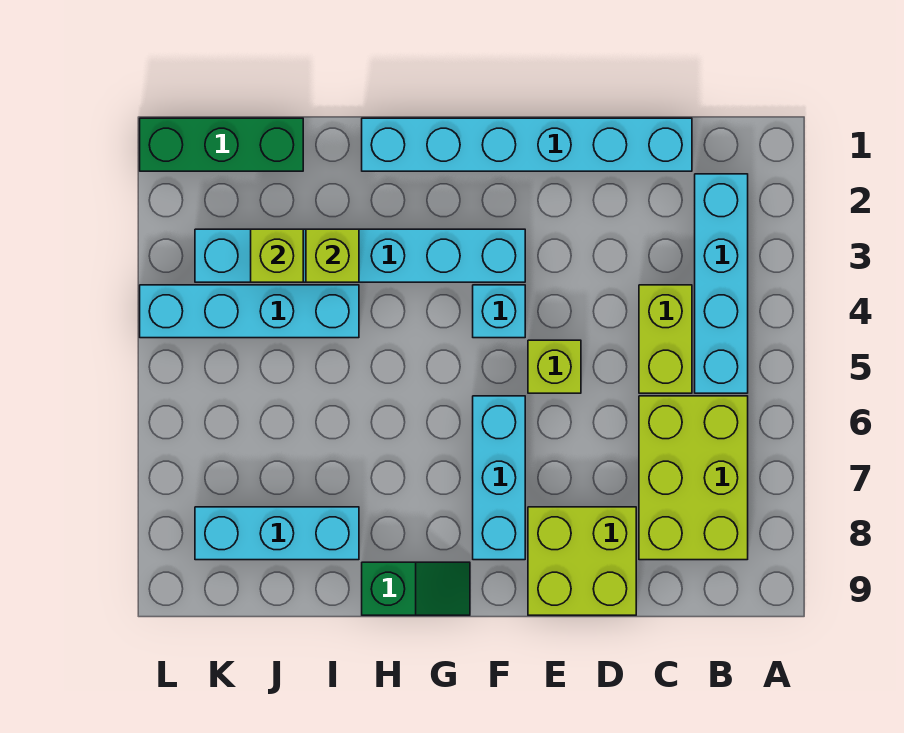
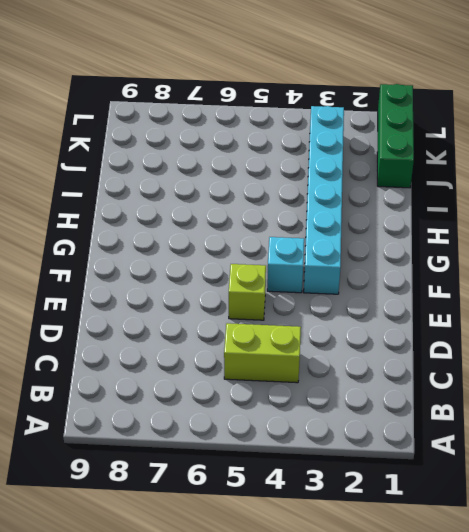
none -> cyan 1x4 brick [695,174,748,393]
none -> lime 2x3 brick [639,396,748,560]
none -> cyan 1x6 brick [362,118,692,171]

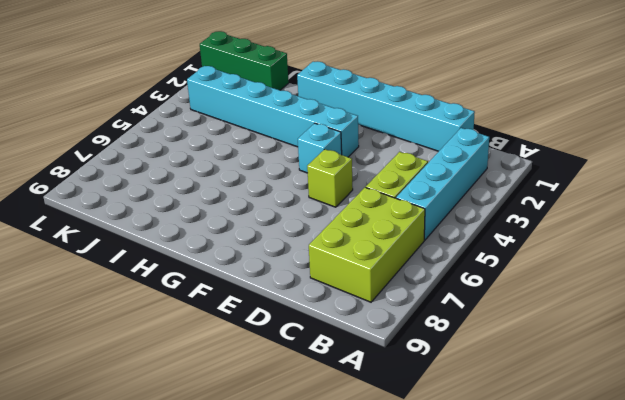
none -> lime 2x2 brick [528,507,636,615]
none -> cyan 1x3 brick [473,396,525,560]
none -> green 1x2 slope [362,562,470,615]

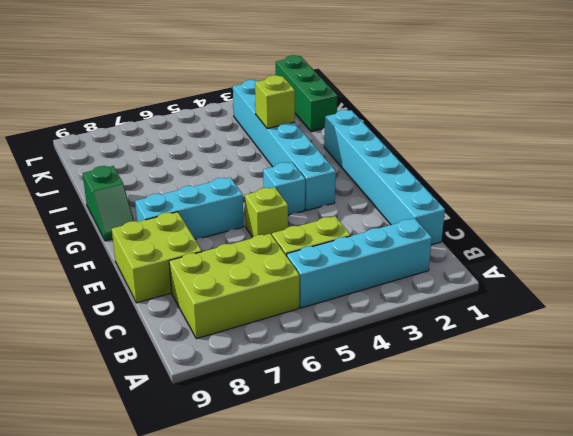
none -> cyan 1x4 brick [140,285,359,338]
none -> cyan 1x3 brick [195,507,359,560]
none -> lime 1x1 brick [251,229,303,282]

